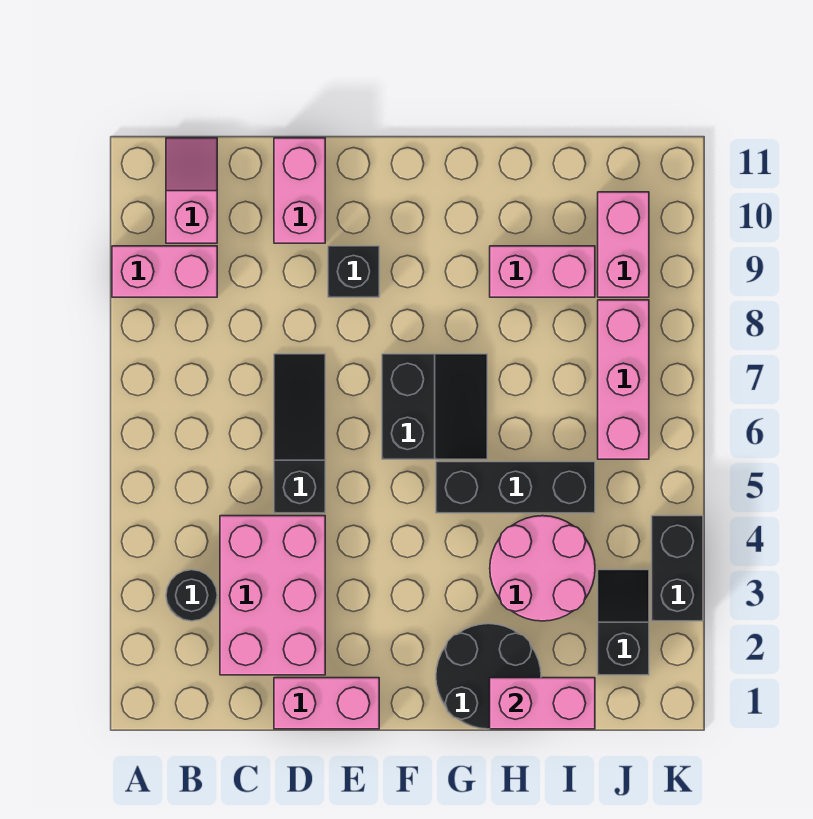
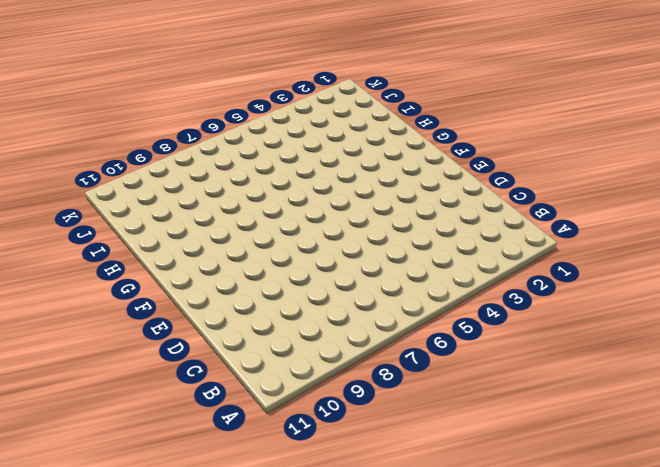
none -> pink 1x2 brick [112,246,217,297]
none -> black 1x1 round brick [166,570,217,621]
none -> pink 1x2 slope [166,138,217,243]

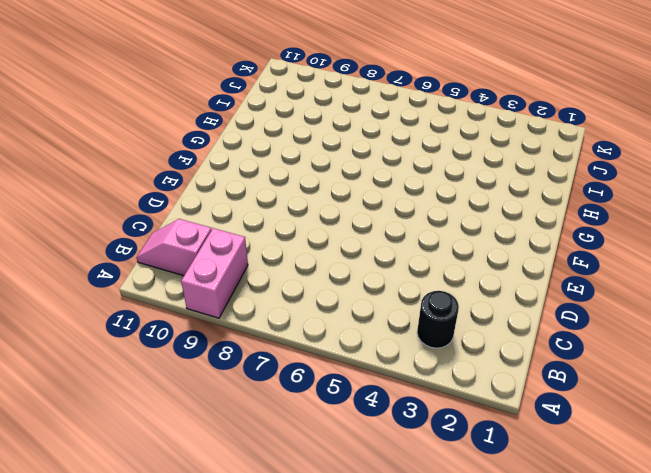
none -> pink 2x3 brick [220,516,325,675]
none -> pink 1x2 brick [274,678,379,729]
none -> black 1x3 slope [274,354,325,513]

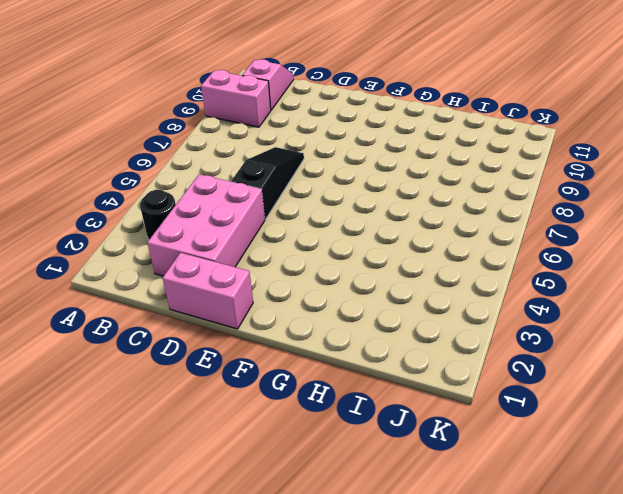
none -> pink 1x2 brick [274,138,325,243]
none -> black 1x1 brick [328,246,379,297]
none -> black 2x2 slope [382,354,487,459]

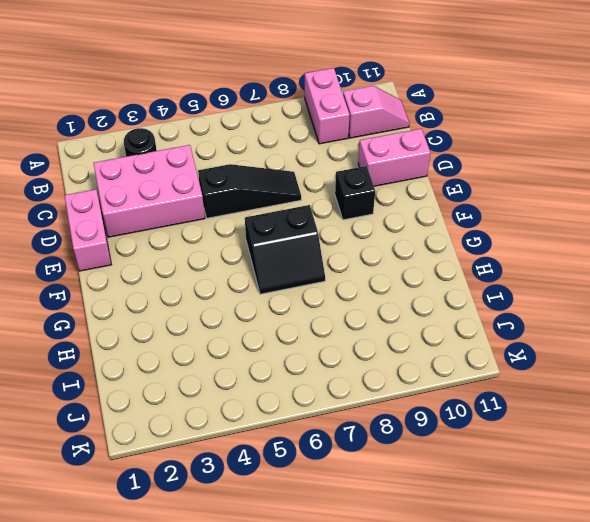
none -> black 2x2 round brick [436,624,541,729]
none -> black 1x3 brick [436,462,595,513]
none -> pink 2x2 round brick [490,516,595,621]

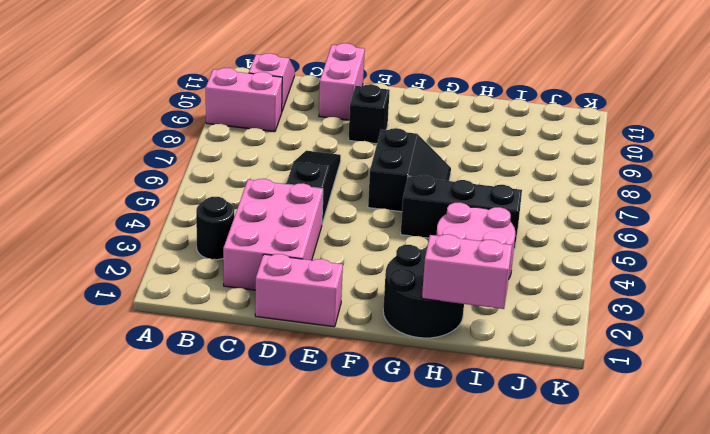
none -> pink 1x2 brick [490,246,595,297]
none -> black 1x2 slope [598,570,649,675]
none -> pink 1x3 brick [598,300,649,459]

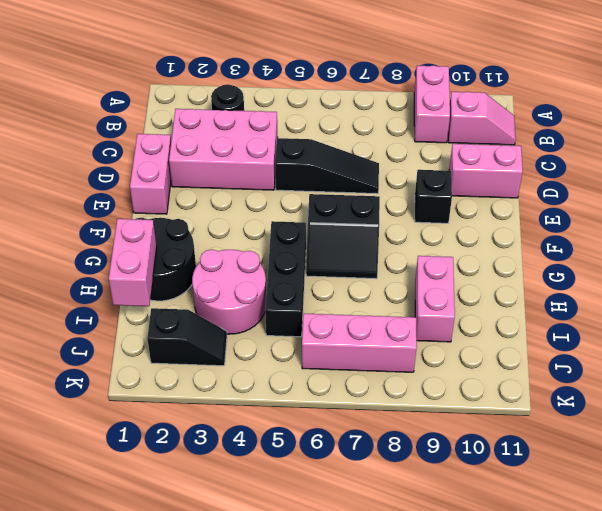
none -> pink 1x2 brick [598,192,649,297]
none -> black 1x2 brick [652,516,703,621]

